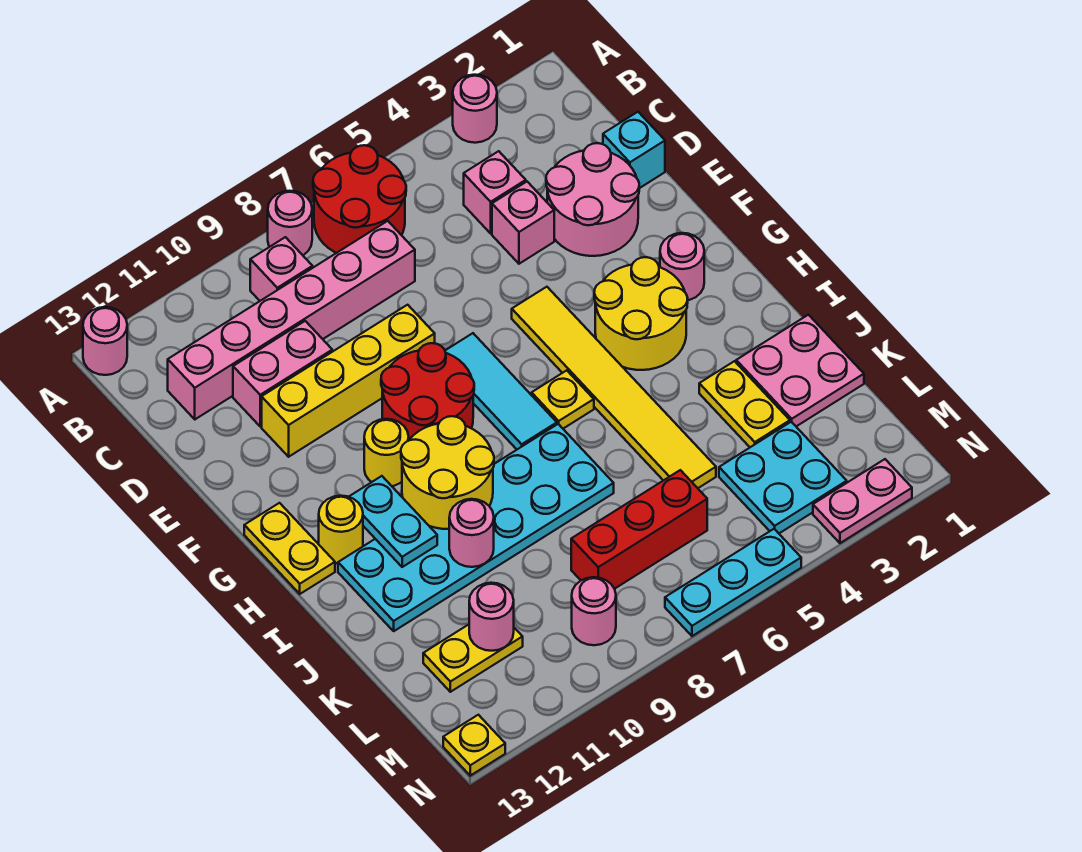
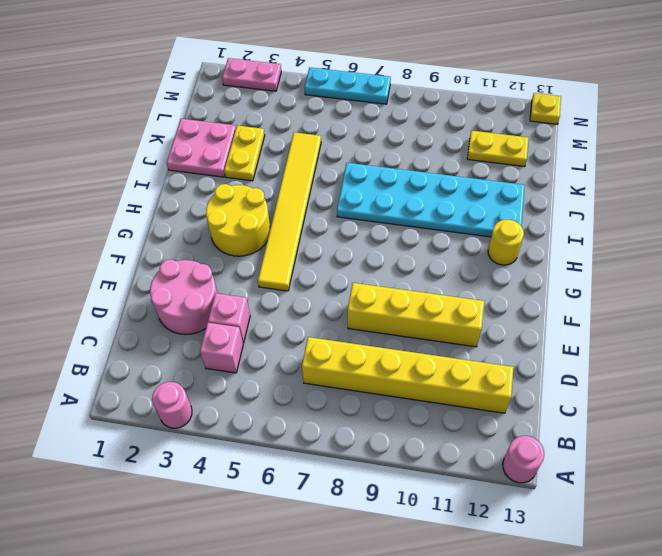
yellow 1x6 brick [302,337,514,413] -> pink 1x6 brick [168,221,415,419]
none -> red 2x2 round brick [313,145,406,253]
none -> pink 1x1 round brick [268,191,312,255]
none -> pink 1x1 brick [250,237,313,301]
none -> cyan 1x1 brick [603,112,665,188]

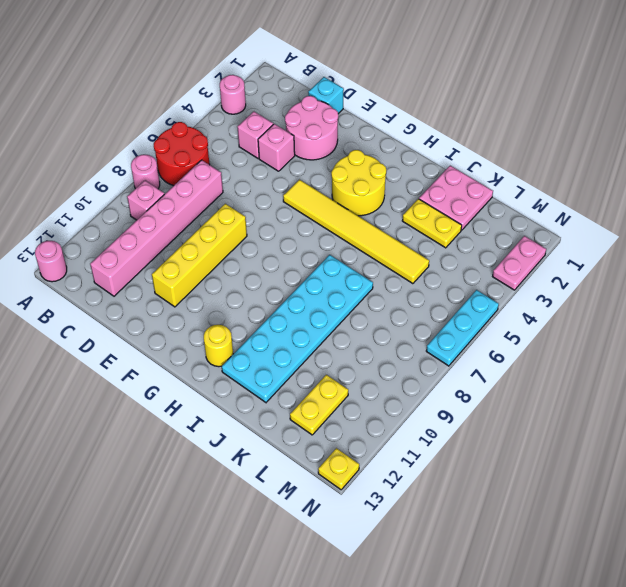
none -> pink 1x2 brick [233,321,332,426]
none -> cyan 1x3 tile [445,333,557,449]
none -> red 2x2 round brick [381,343,474,440]
none -> pink 1x1 round brick [660,233,704,300]

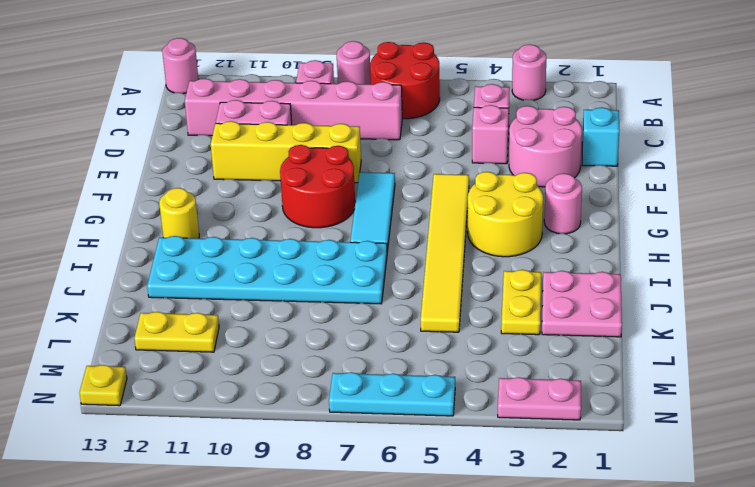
none -> yellow 1x1 round brick [364,419,409,486]
none -> yellow 1x2 plate [244,503,335,594]
none -> yellow 1x1 plate [532,370,594,429]
none -> cyan 2x2 plate [719,422,847,533]

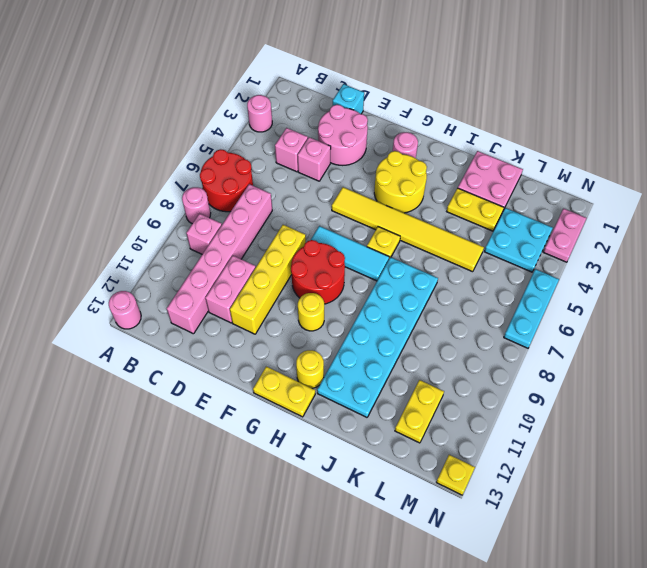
none -> red 1x3 brick [571,470,707,589]
none -> pink 1x1 round brick [572,577,616,645]
none -> yellow 2x2 round brick [401,416,494,529]
none -> cyan 1x2 plate [349,476,437,567]

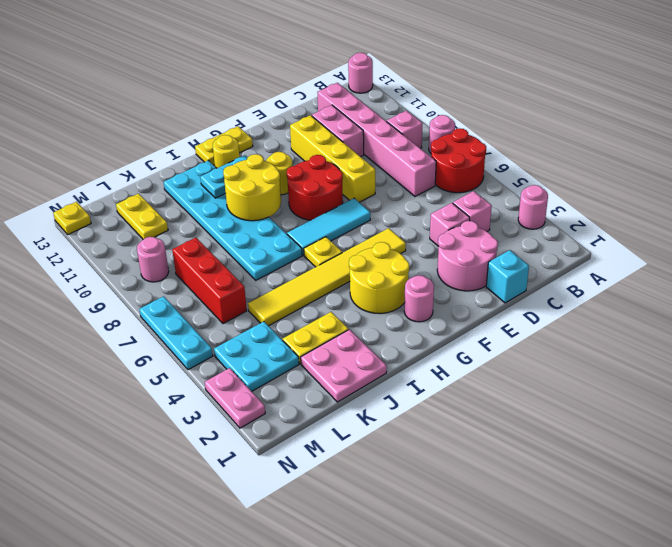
none -> pink 1x1 round brick [449,499,494,567]
none -> pink 1x1 round brick [469,583,514,651]

